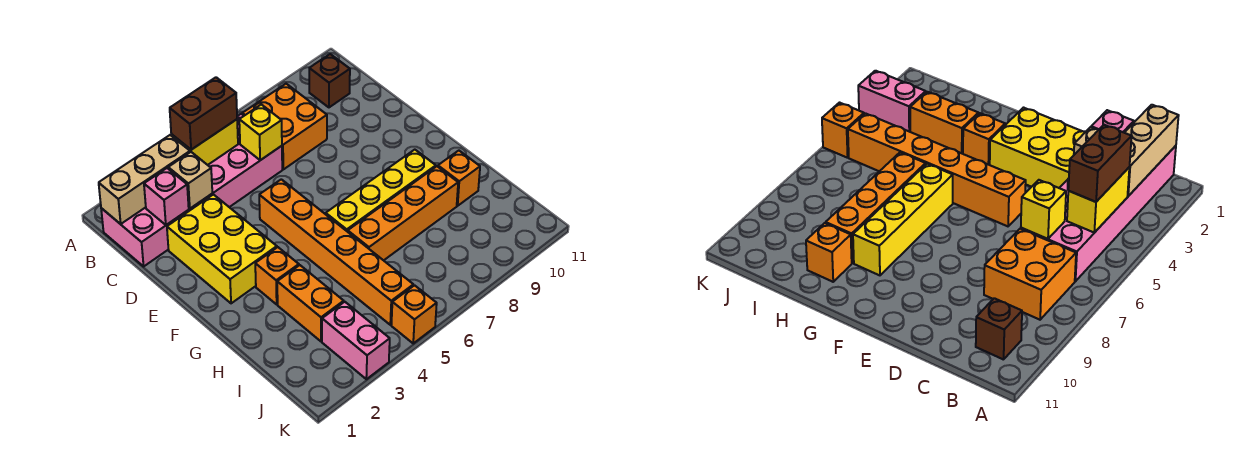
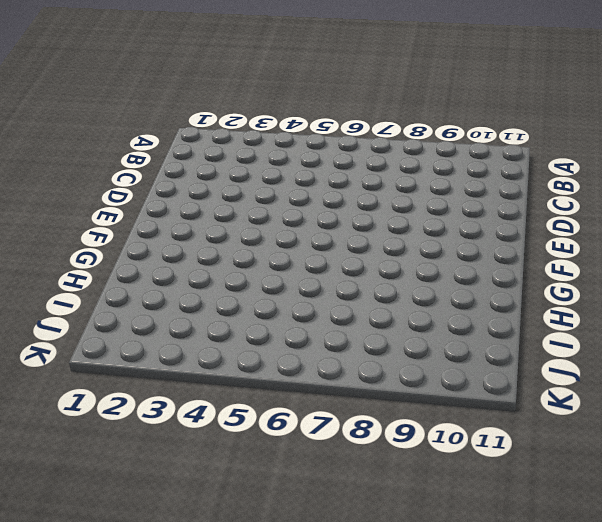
none -> pink 2x6 brick [101,114,282,266]
none -> orange 2x2 brick [242,84,327,169]
none -> brown 1x1 brick [309,54,350,107]

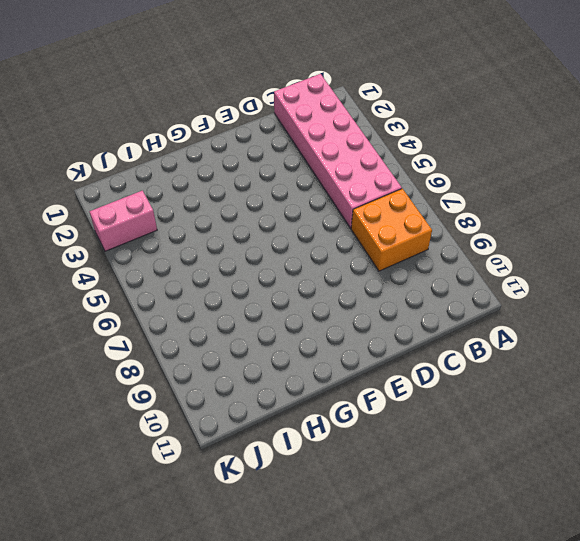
none -> brown 1x1 brick [309,54,350,107]
none -> yellow 2x3 brick [167,195,277,303]
none -> orange 1x6 brick [259,179,413,325]

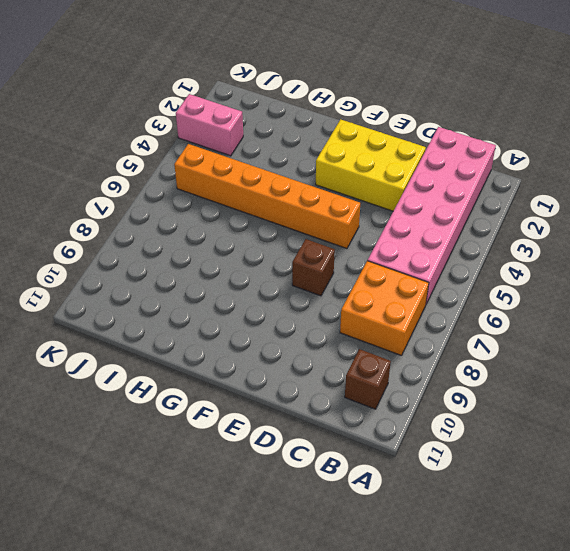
brown 1x1 brick [292,239,335,296] -> none
none -> orange 1x1 brick [255,247,299,304]
none -> yellow 1x4 brick [326,150,436,232]
none -> orange 1x2 brick [277,265,344,341]

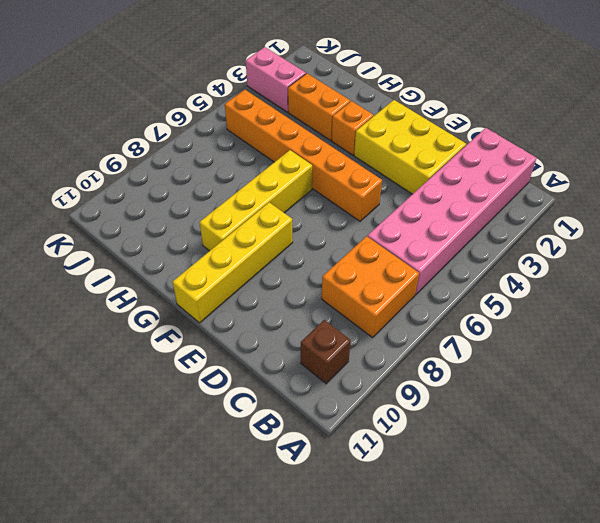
yellow 1x4 brick [173,202,293,323] -> none
none -> orange 1x4 brick [348,166,458,260]
none -> orange 1x1 brick [438,151,480,206]
none -> orange 1x1 brick [391,285,437,343]

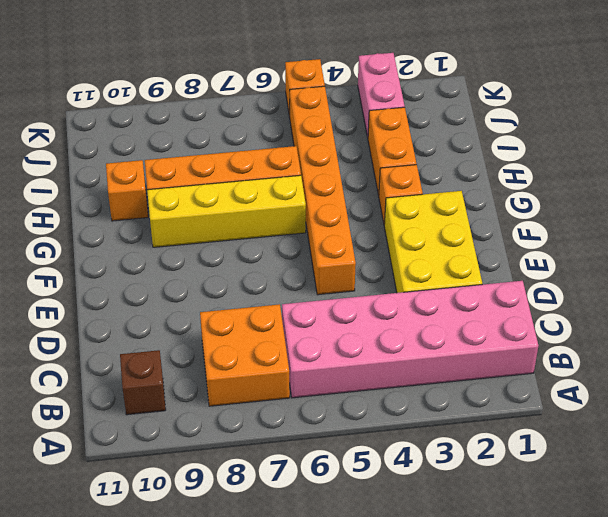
none -> tan 1x3 brick [99,135,190,224]
none -> yellow 1x2 brick [171,119,238,165]
none -> pink 1x1 brick [144,168,189,225]

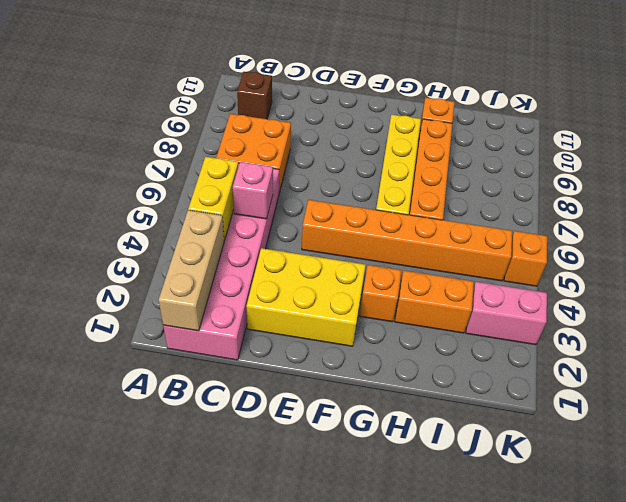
pink 1x1 brick [233,162,273,219] -> pink 1x1 brick moved to [144,168,189,225]
none -> tan 1x1 brick [168,152,212,208]
none -> yellow 1x1 brick [239,104,282,160]
none -> brown 1x2 brick [170,77,237,150]

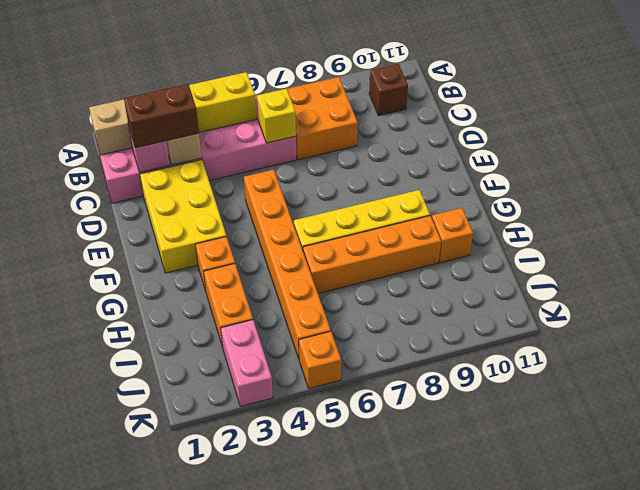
brown 1x2 brick [124,84,199,148] -> brown 1x2 brick moved to [170,77,237,150]

